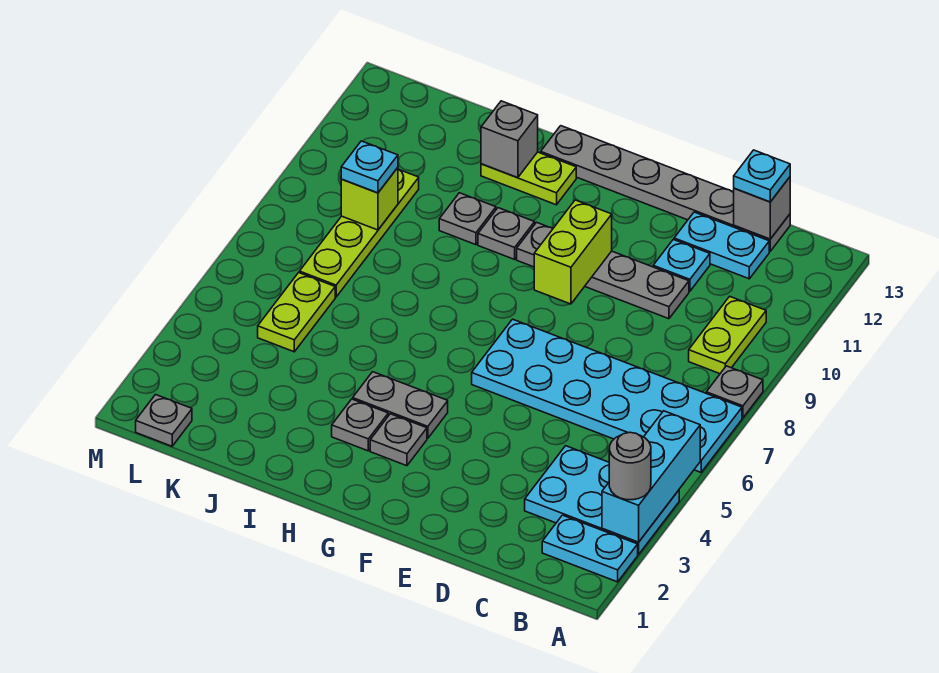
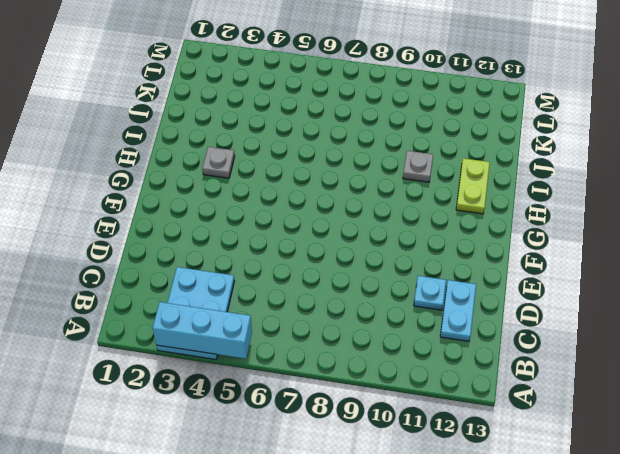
none -> cyan 1x2 plate [542,515,638,582]
none -> cyan 2x6 plate [472,319,742,472]
none -> grey 1x1 plate [706,366,763,418]

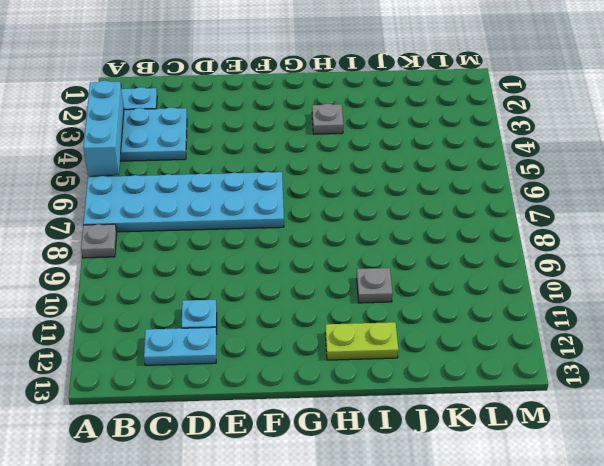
none -> lime 1x2 plate [689,296,766,374]
none -> grey 1x6 plate [541,126,790,251]
none -> grey 1x4 plate [517,222,689,319]

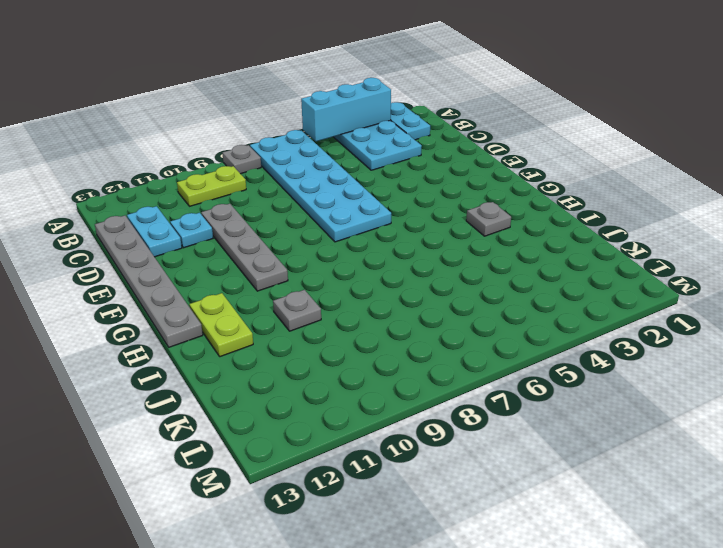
none -> grey 1x1 plate [370,414,427,466]
none -> grey 1x2 plate [353,372,448,438]
none -> grey 1x1 plate [478,208,535,259]

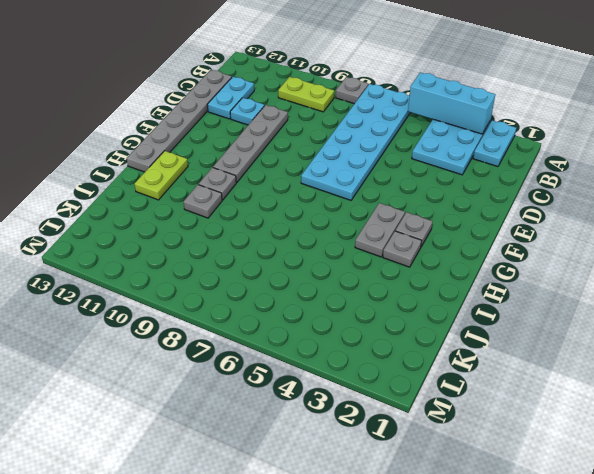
none -> lime 1x2 plate [258,273,335,352]
none -> lime 1x4 plate [299,169,419,297]
none -> grey 1x1 plate [136,395,192,446]

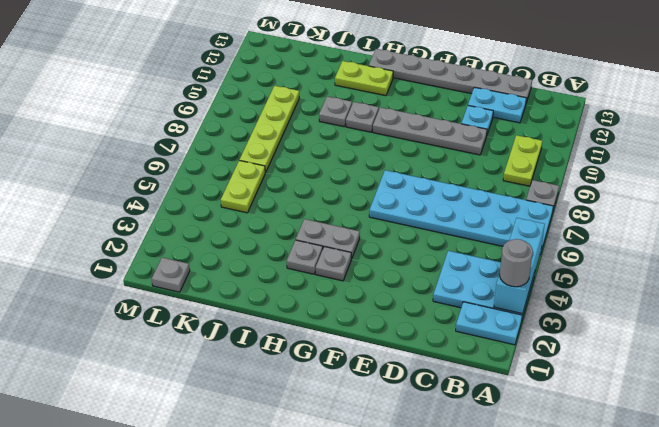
none -> grey 1x1 brick [734,177,790,239]
none -> lime 1x2 brick [534,200,612,304]
none -> grey 1x1 brick [481,101,538,178]

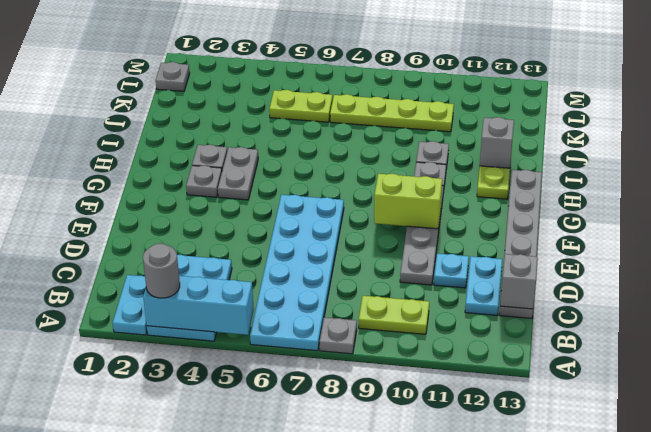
none -> lime 1x1 brick [341,168,398,230]
none -> cyan 1x1 plate [734,150,790,202]
none -> cyan 1x1 plate [341,141,398,193]

